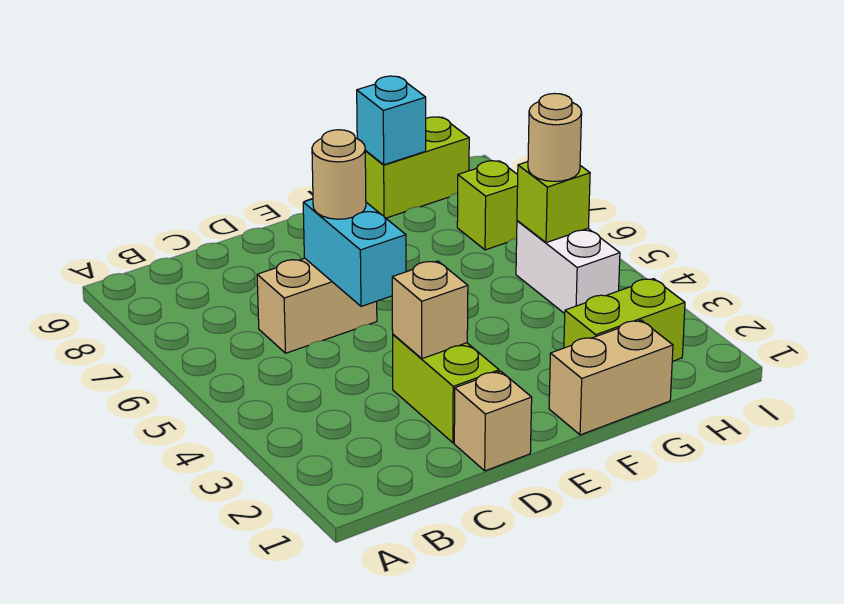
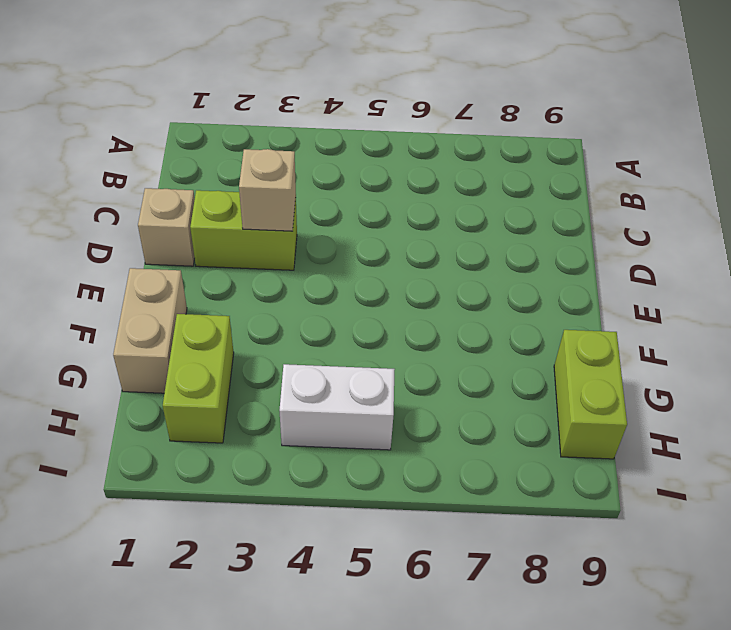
none -> tan 1x2 brick [257,258,377,353]
none -> lime 1x1 brick [457,161,518,250]
none -> cyan 1x2 brick [303,199,406,306]

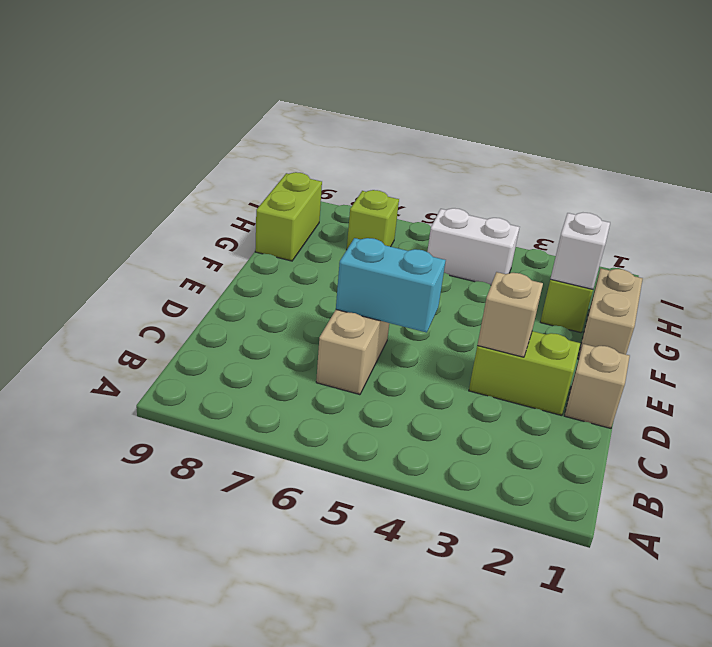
white 1x1 brick [551,213,610,289] -> none
none -> cyan 1x1 brick [357,76,426,165]
none -> lime 1x1 brick [517,162,590,243]
none -> tan 1x1 round brick [312,130,366,219]

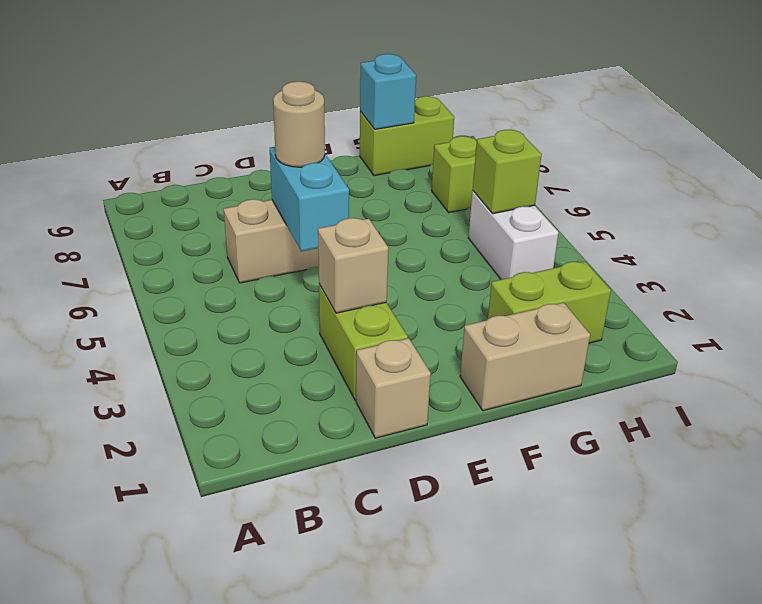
none -> tan 1x1 round brick [528,93,582,181]

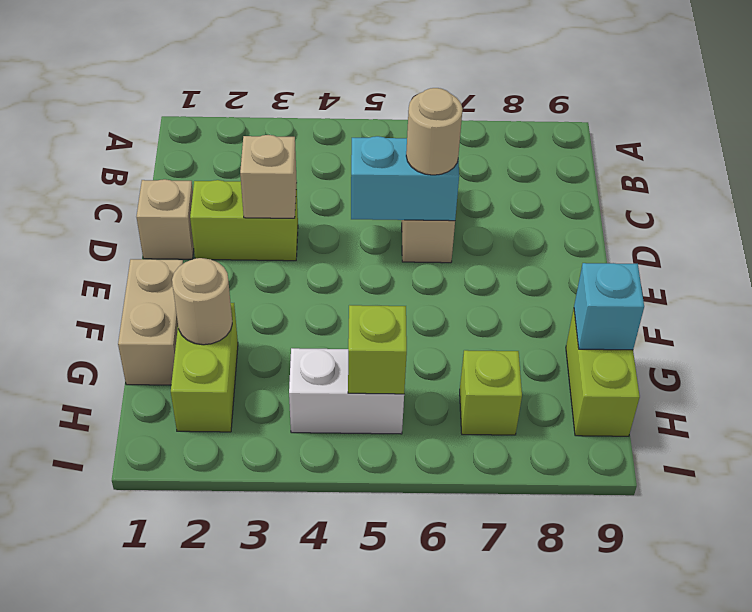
tan 1x1 round brick [172,258,232,345] -> tan 1x1 round brick moved to [528,93,582,181]

